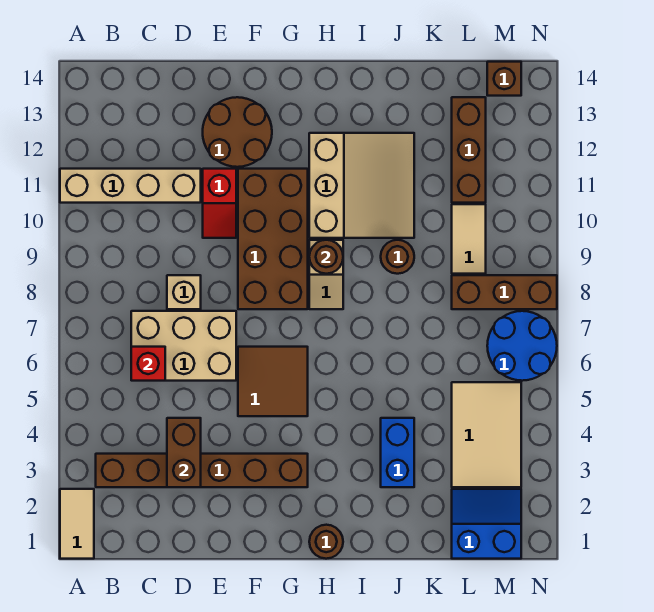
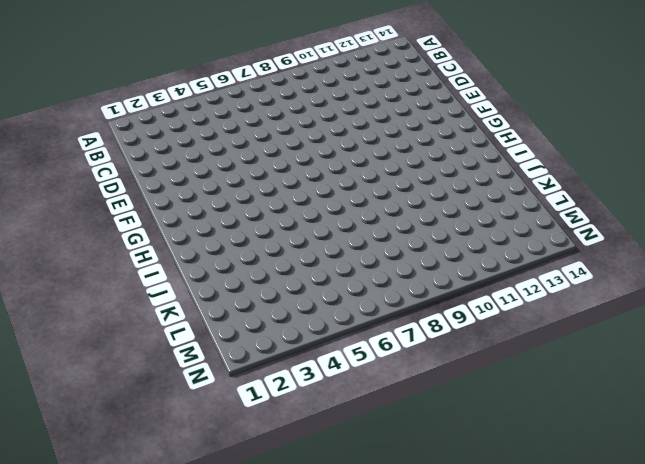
none -> tan 1x2 tile [60,489,94,559]
none -> tan 1x4 brick [60,169,201,203]
none -> brown 1x6 brick [96,454,308,487]

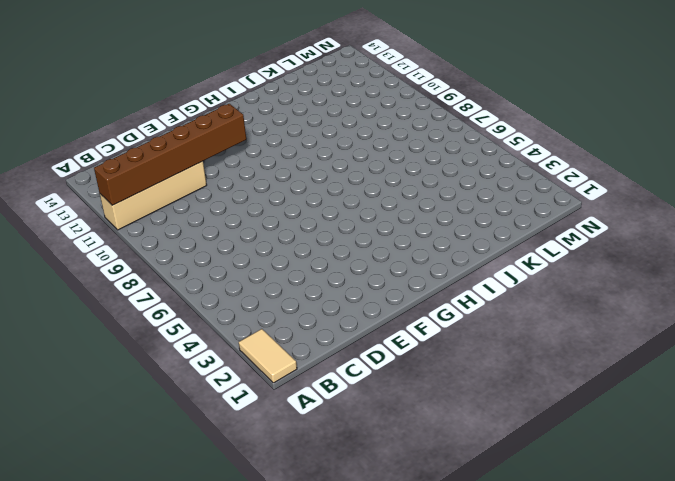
brown 1x6 brick [94,104,246,205] -> brown 1x6 brick moved to [96,454,308,487]
none -> tan 2x3 brick [131,311,236,381]
none -> tan 1x1 brick [167,275,201,309]
none -> red 1x2 slope [203,169,236,238]

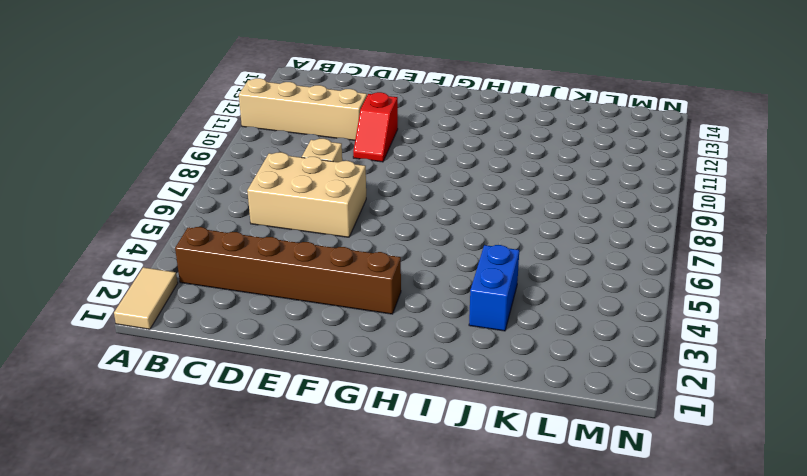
none -> brown 2x2 round brick [203,97,272,167]
none -> brown 2x2 tile [238,347,308,416]
none -> brown 2x4 brick [238,169,308,309]

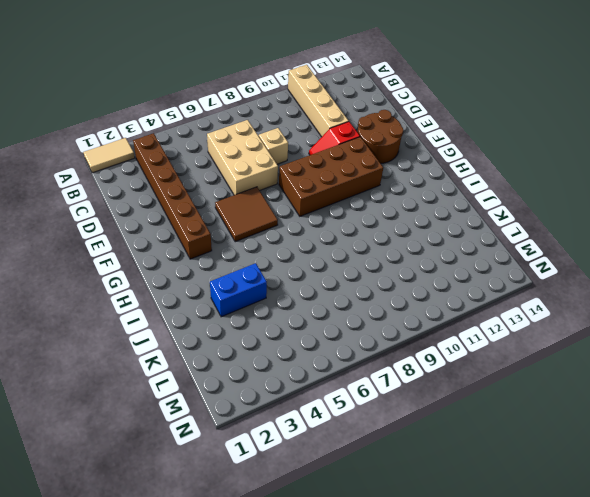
none -> brown 1x1 round brick [309,525,343,559]
none -> tan 1x2 slope [309,240,343,309]
none -> tan 3x3 slope [309,133,414,238]

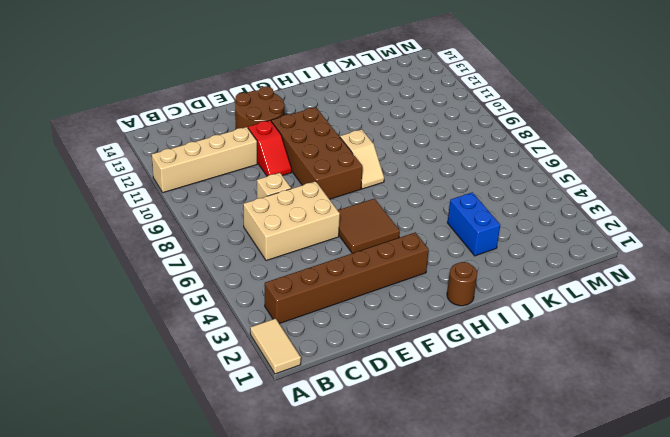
none -> tan 3x3 slope [309,133,414,238]
none -> brown 1x1 round brick [381,240,414,274]
none -> blue 2x2 slope [452,489,521,559]

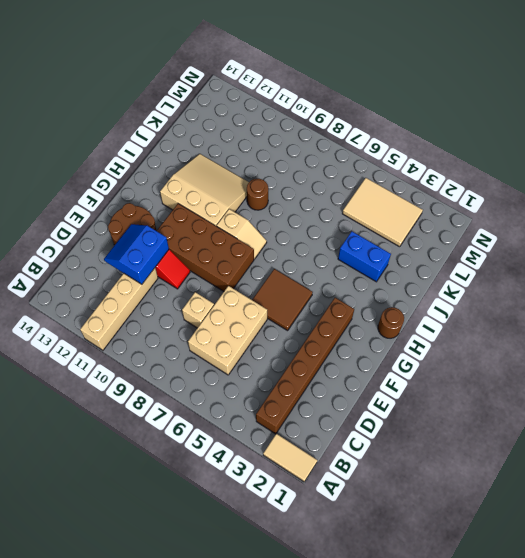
blue 2x2 slope [104,224,169,284] -> blue 2x2 slope moved to [452,489,521,559]
none -> brown 1x3 brick [452,275,557,309]
none -> tan 1x2 tile [452,204,486,274]
none -> brown 1x3 brick [452,97,486,203]

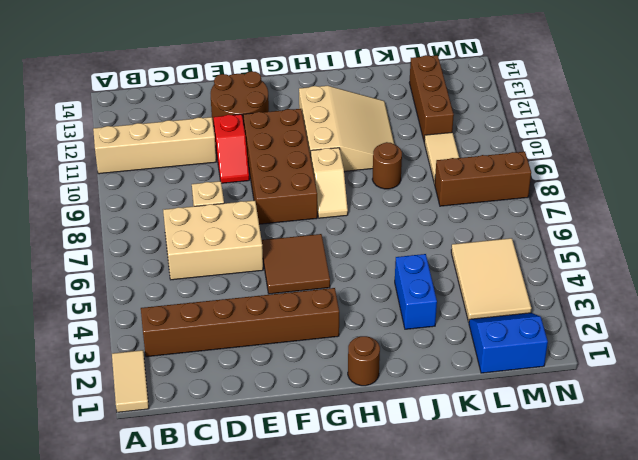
none -> blue 2x2 round brick [487,311,557,381]
none -> brown 1x1 brick [487,62,521,96]
none -> red 1x1 brick [131,347,165,381]

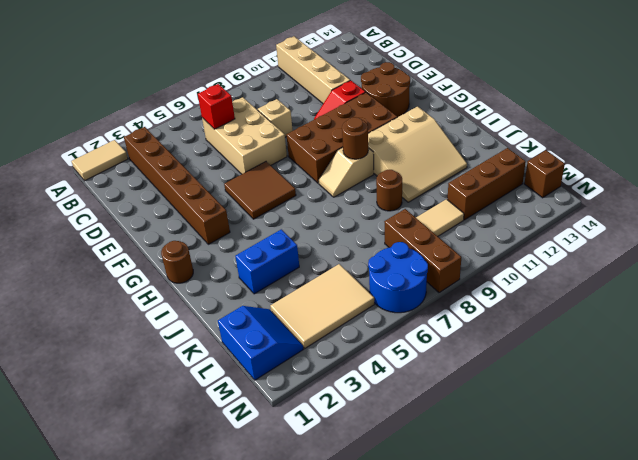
none -> brown 1x2 brick [167,418,201,487]

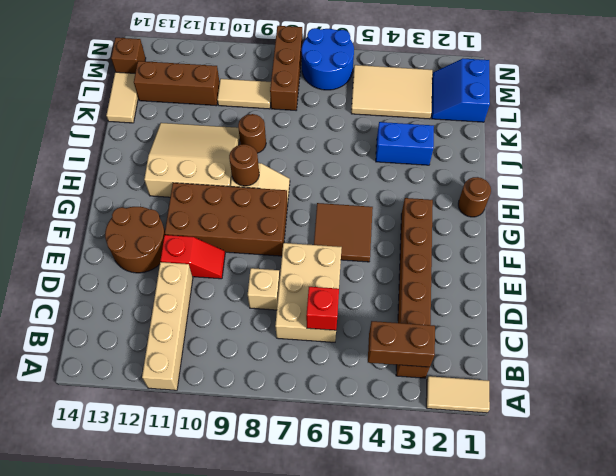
brown 1x2 brick [368,321,435,367] -> brown 1x2 brick moved to [167,418,201,487]
tan 1x2 tile [106,72,138,123] -> none

